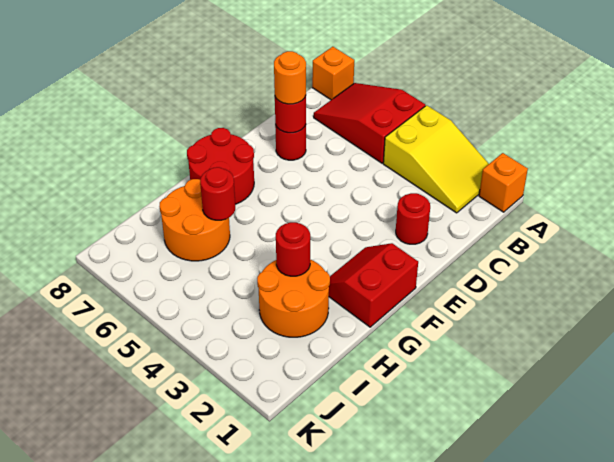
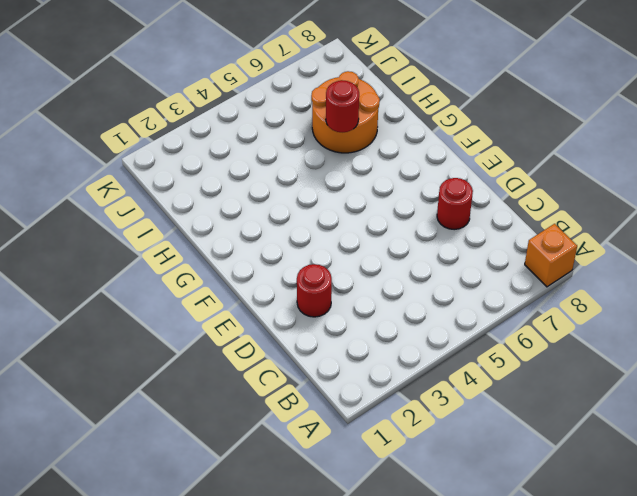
none -> orange 1x1 brick [479,153,528,212]
none -> yellow 2x3 slope [383,105,489,213]
none -> red 2x3 slope [314,83,425,163]

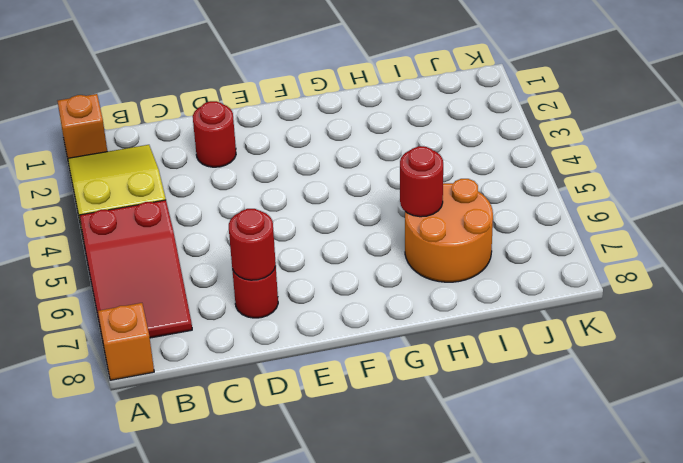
none -> red 2x2 slope [329,243,418,327]
none -> red 2x2 round brick [187,128,254,204]
none -> orange 2x2 round brick [257,260,330,337]

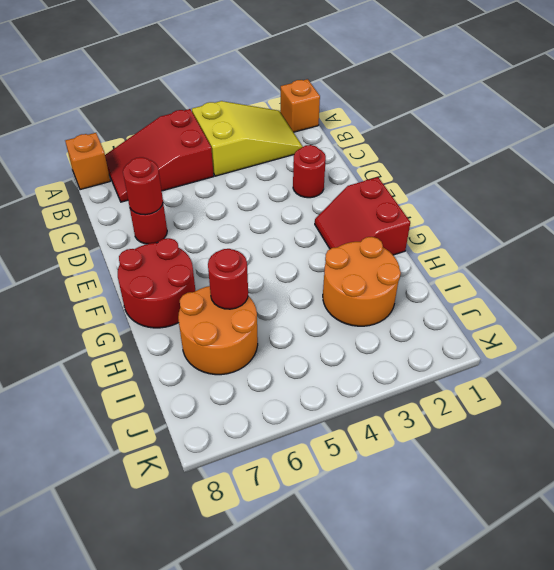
none -> red 1x1 round brick [276,222,310,276]
none -> orange 1x1 round brick [274,51,306,104]

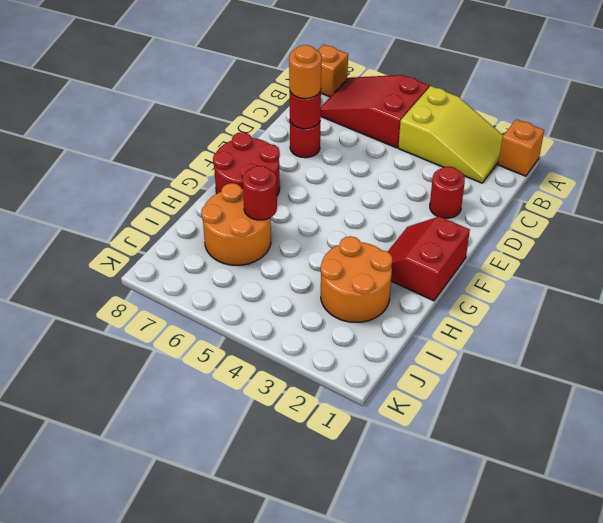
none -> red 1x1 round brick [276,222,310,276]

